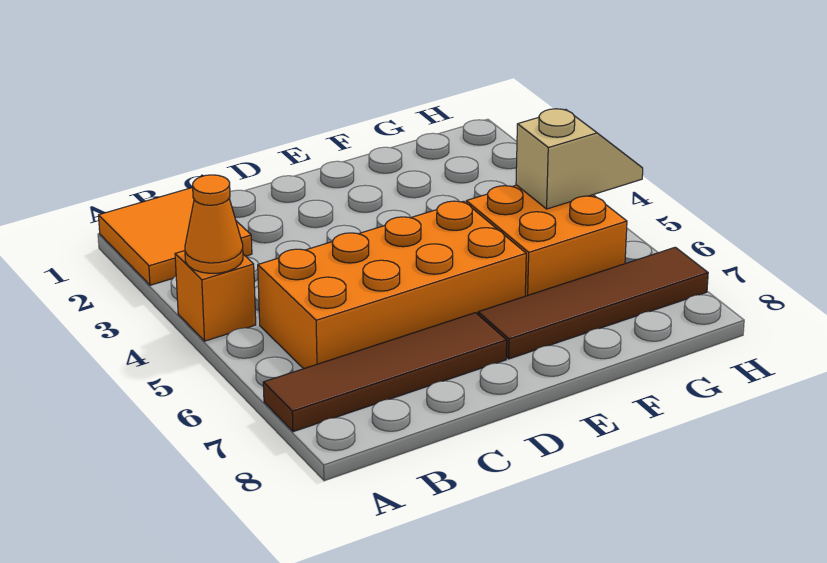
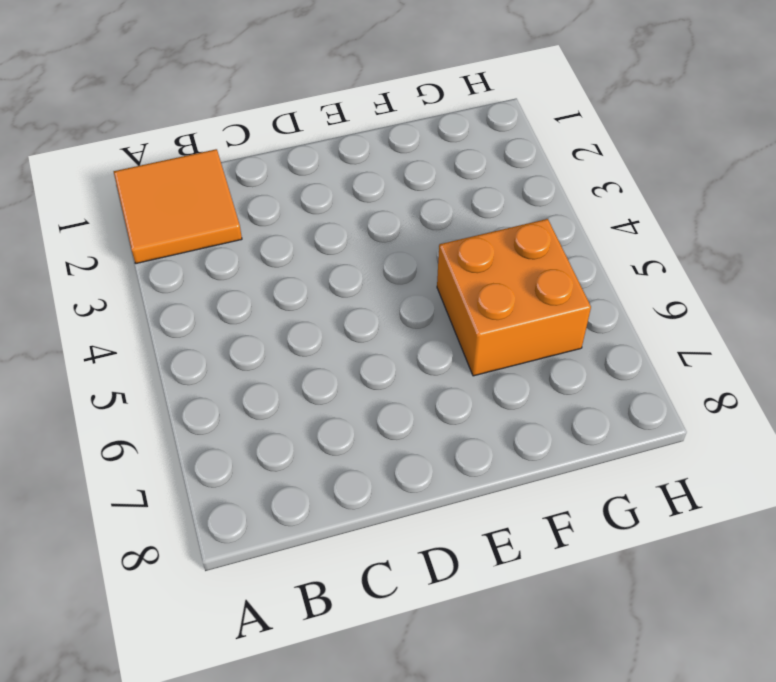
none -> orange 1x1 brick [175,251,256,341]
none -> brown 1x4 tile [263,313,507,432]

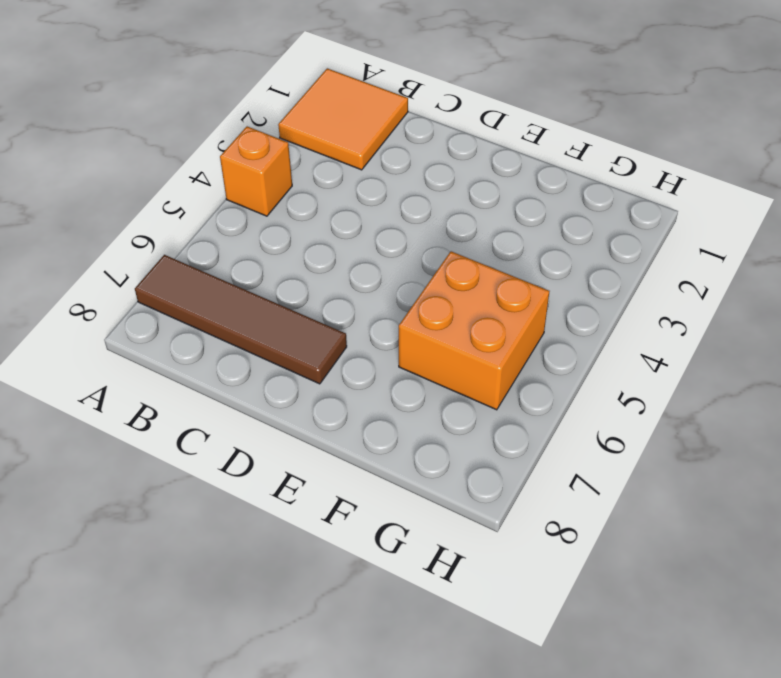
none -> orange 2x4 brick [258,201,526,369]
none -> brown 1x4 tile [478,247,708,359]

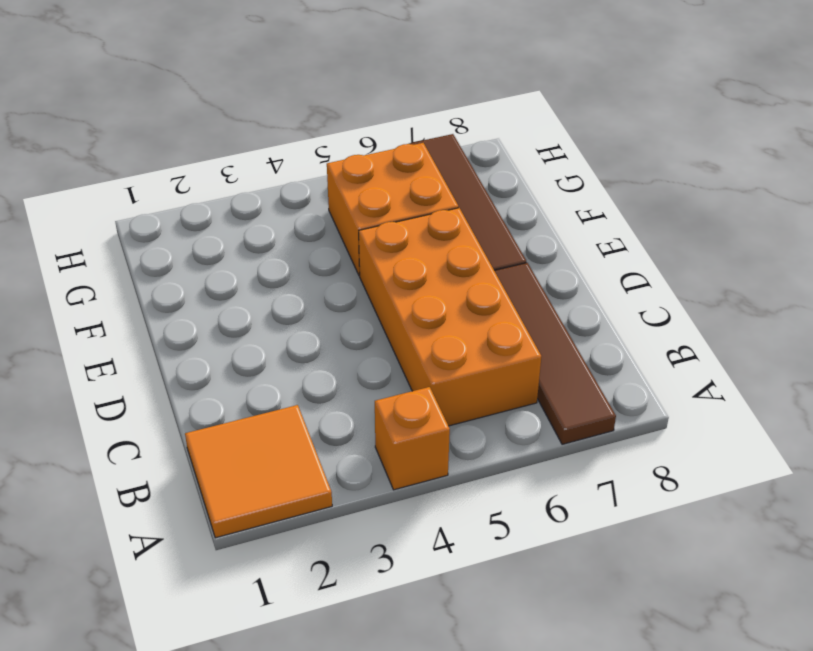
none -> orange 1x1 cone [185,175,243,273]
none -> tan 1x2 slope [516,109,643,209]

